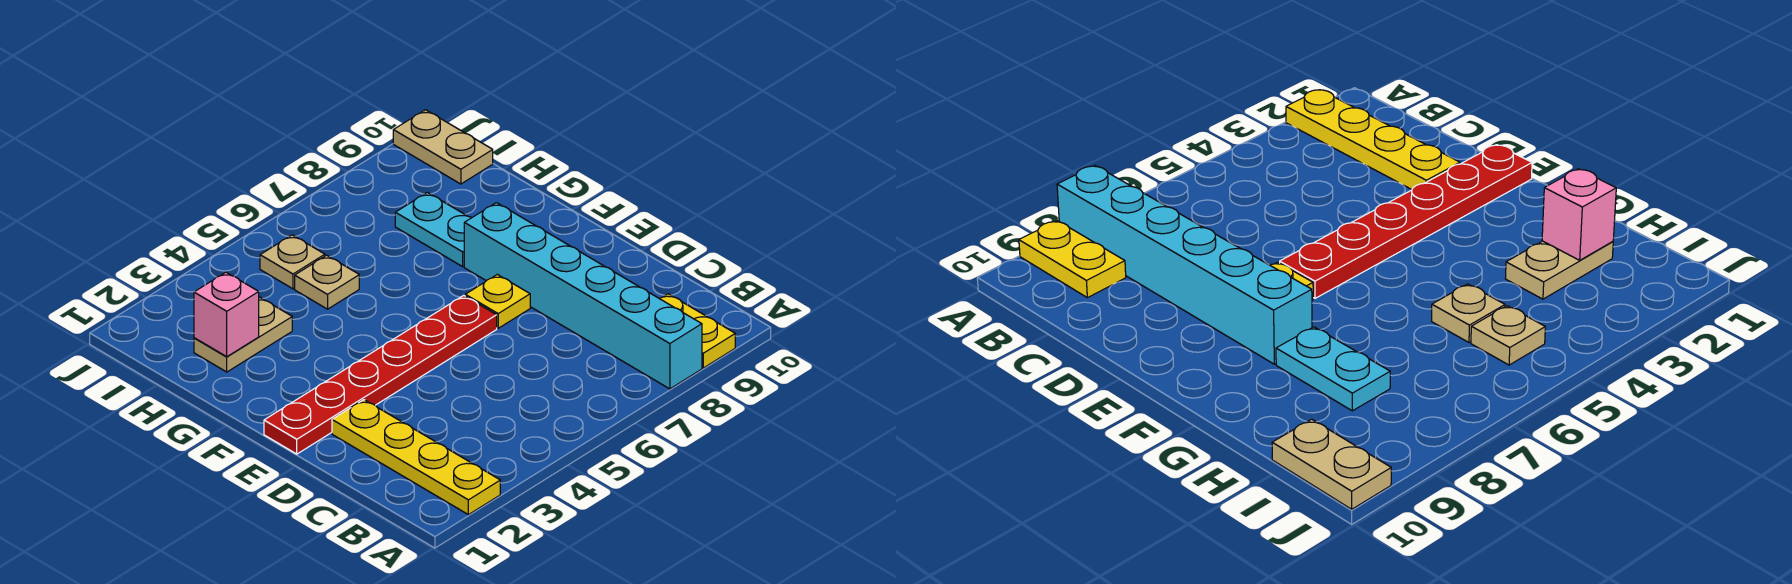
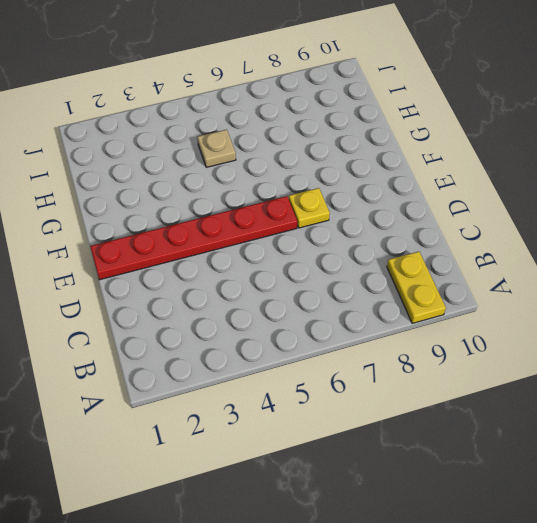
none -> yellow 1x4 plate [332,400,500,515]
none -> cyan 1x6 brick [464,203,702,389]

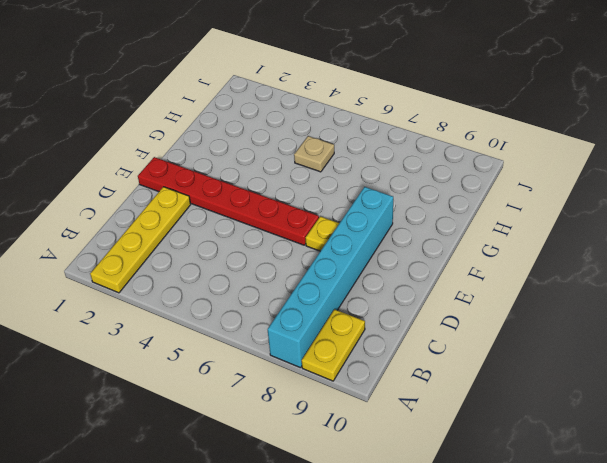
none -> cyan 1x2 plate [395,192,471,267]
none -> tan 1x2 plate [194,297,292,372]

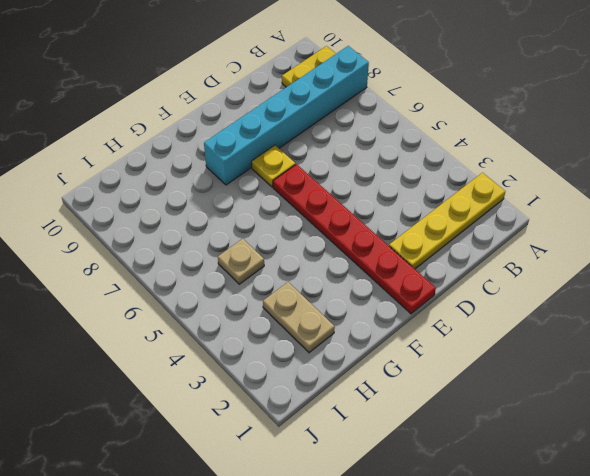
none -> cyan 1x2 plate [395,192,471,267]
none -> tan 1x1 plate [260,235,325,289]

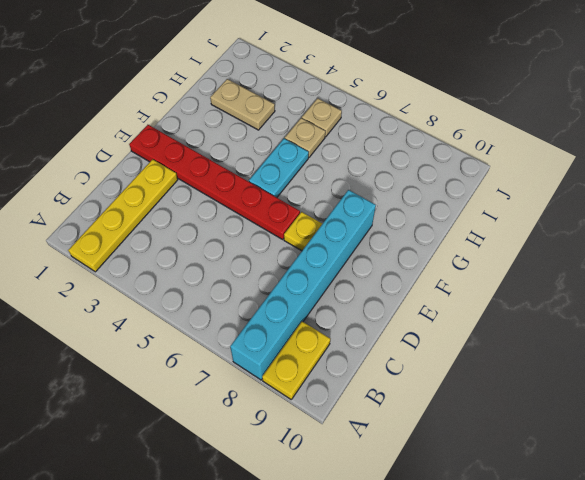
cyan 1x2 plate [249,138,309,197] -> cyan 1x2 plate moved to [395,192,471,267]
none -> tan 1x2 plate [393,110,493,184]
none -> pink 1x1 brick [194,272,259,357]

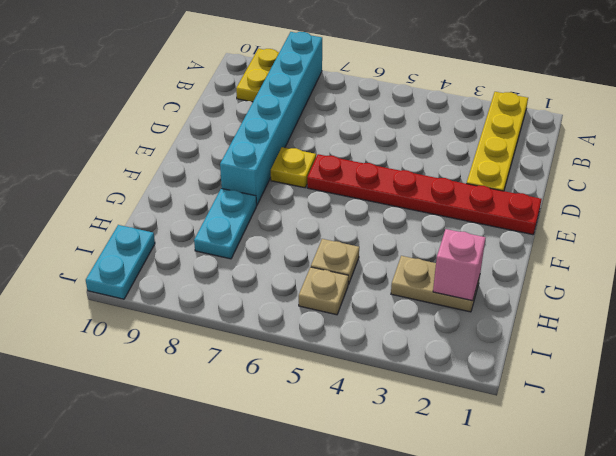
cyan 1x2 plate [86,225,155,299] -> tan 1x2 plate [393,110,493,184]

